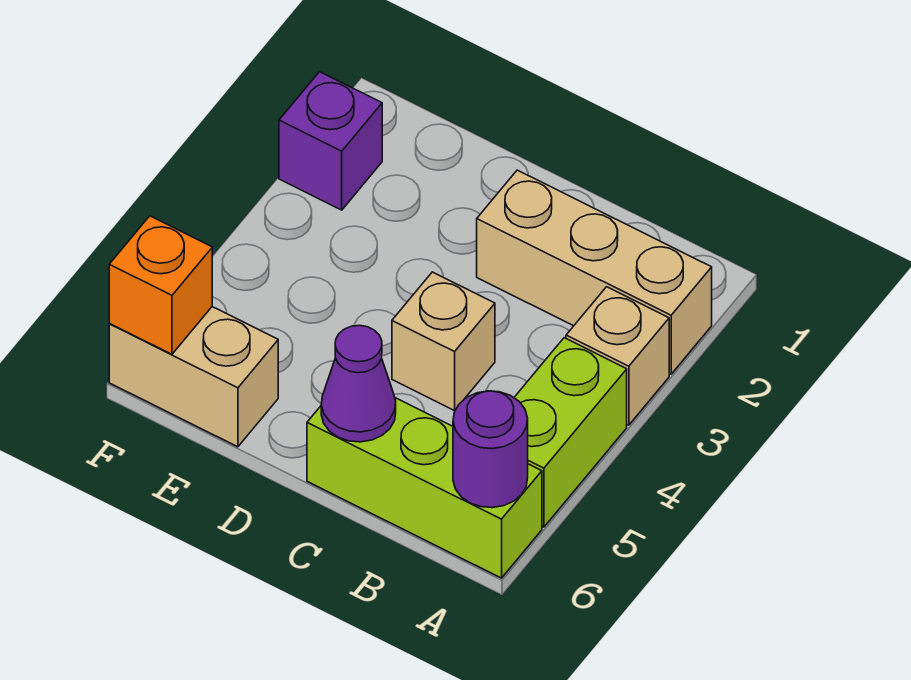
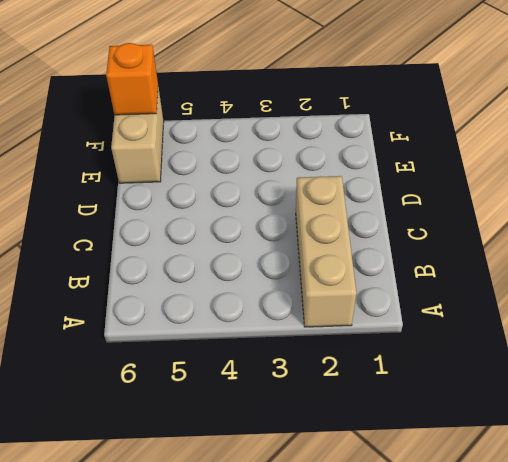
none -> tan 1x1 brick [566,287,669,425]
none -> lime 1x2 brick [514,338,627,527]

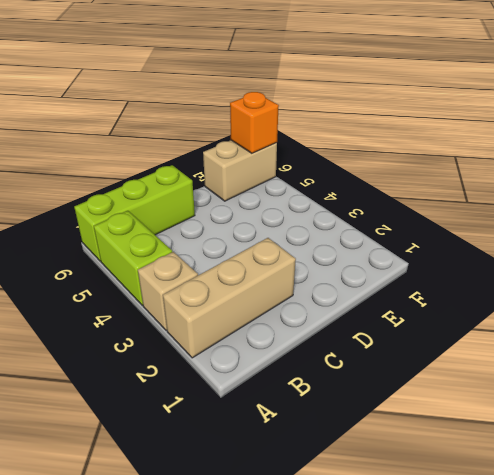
none -> tan 1x1 brick [392,272,495,411]
none -> purple 1x1 brick [279,72,382,210]

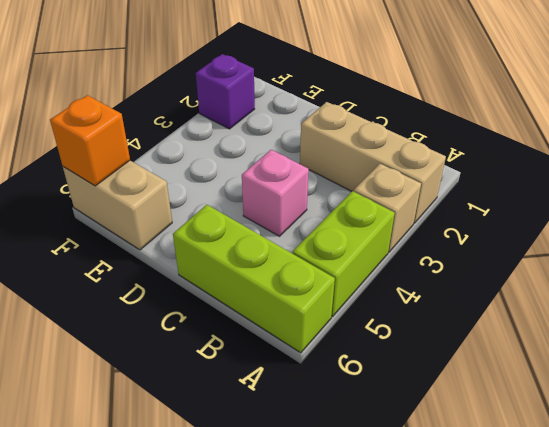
pink 1x1 brick [242,150,309,236] -> tan 1x1 brick [392,272,495,411]
none -> purple 1x1 round brick [453,391,528,508]
none -> purple 1x1 cone [321,325,396,442]

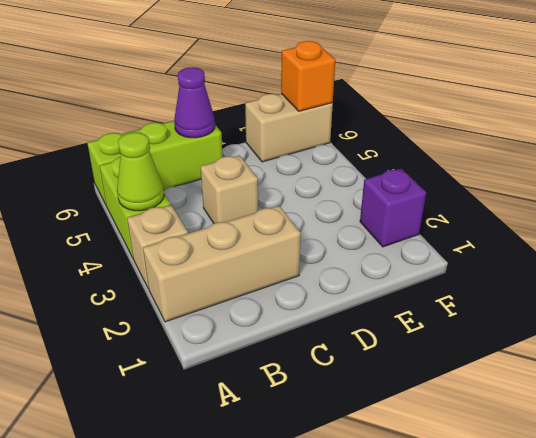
lime 1x1 cone [117,132,164,211] -> none
none -> purple 1x1 round brick [453,391,528,508]

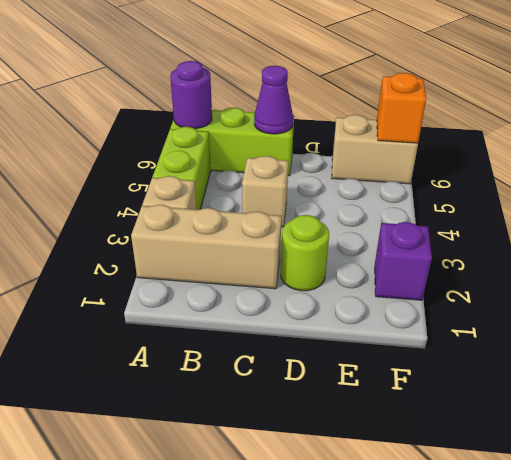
lime 1x1 round brick [281,215,329,291] -> none

